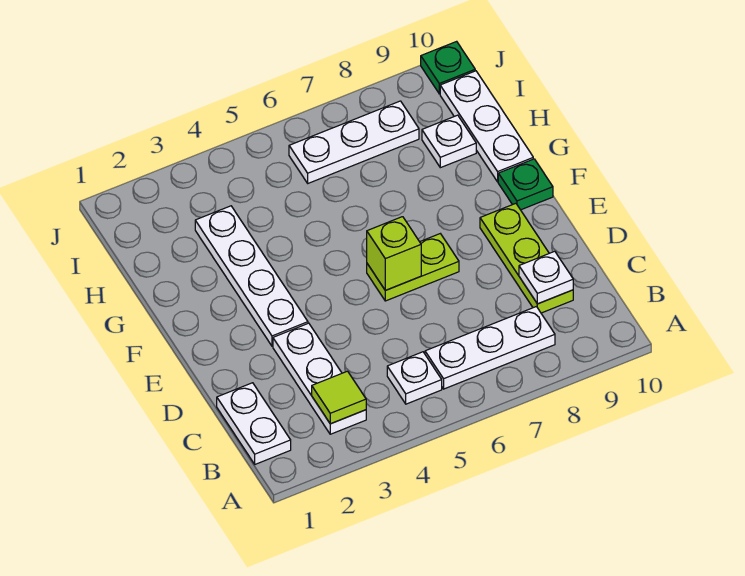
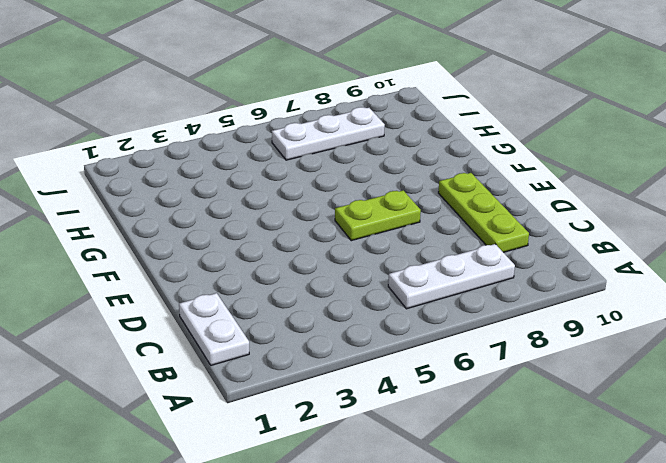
none -> white 1x3 plate [273,323,366,434]
none -> white 1x1 plate [387,352,442,404]
none -> white 1x4 plate [195,206,308,346]

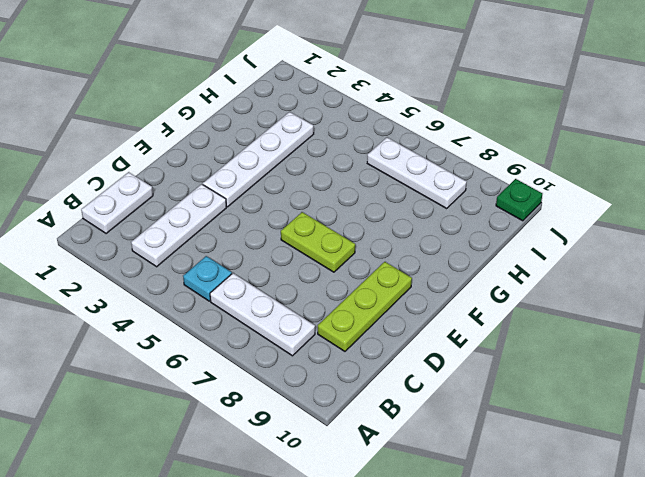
cyan 1x1 plate [183,256,232,301] -> white 1x1 plate [387,352,442,404]
none -> green 1x1 plate [498,159,553,210]
none -> white 1x3 plate [440,71,533,182]
none -> white 1x1 plate [422,115,476,168]

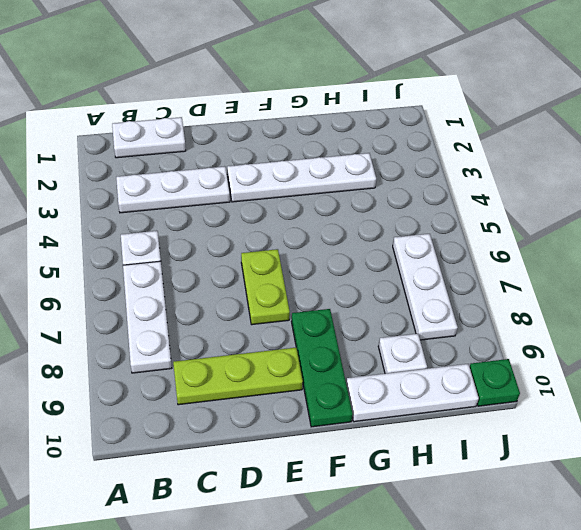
green 1x3 plate [291,309,353,427] -> green 1x1 plate [498,159,553,210]
none -> lime 1x1 tile [312,371,366,424]
none -> white 1x1 plate [519,251,573,304]
none -> lime 1x1 brick [367,217,421,290]

